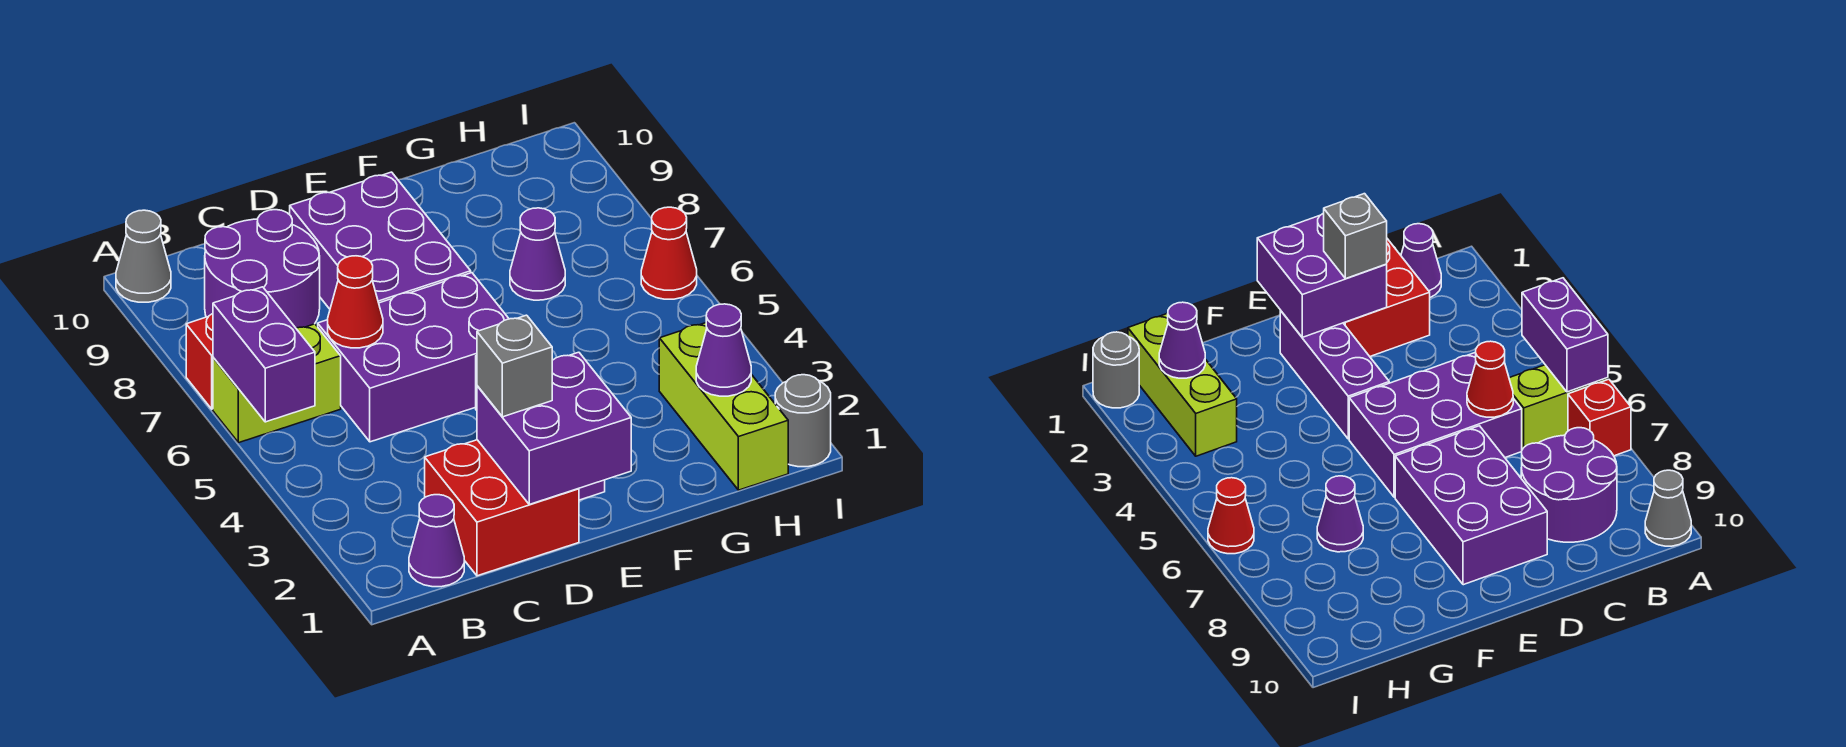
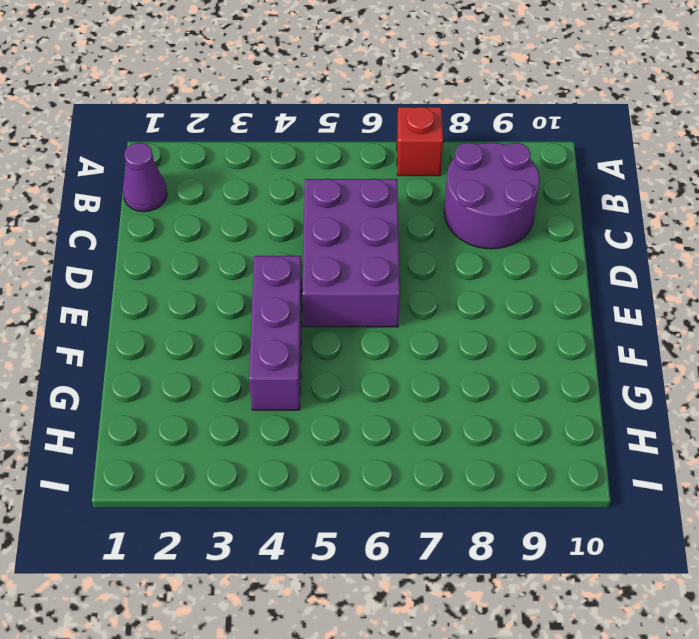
purple 1x3 brick [249,256,302,410] -> purple 1x3 brick turned to [1280,311,1389,439]
none -> lime 1x2 brick [213,324,341,443]
none -> grey 1x1 cone [116,210,171,302]
none -> red 2x2 brick [425,440,579,576]

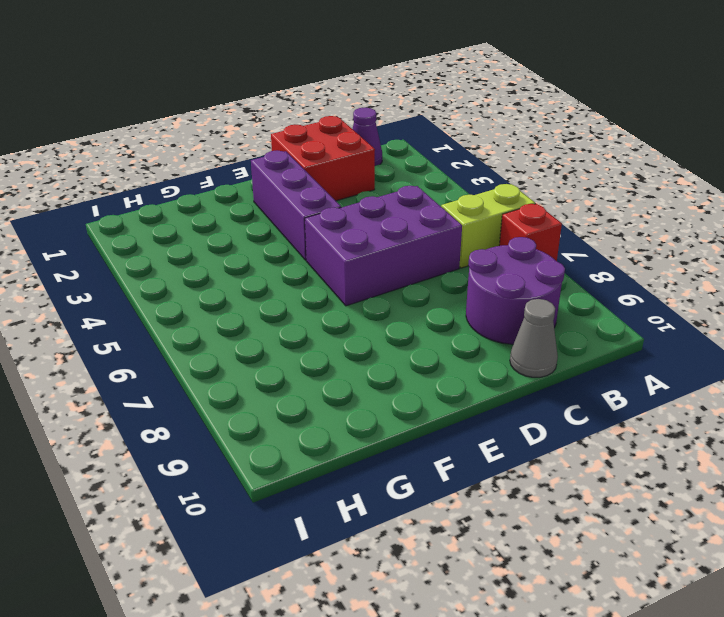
grey 1x1 cone [510,299,558,377] -> grey 1x1 cone moved to [116,210,171,302]
none -> purple 2x3 brick [290,172,471,309]
none -> purple 1x1 cone [510,208,565,300]
none -> lime 1x3 brick [659,323,788,490]

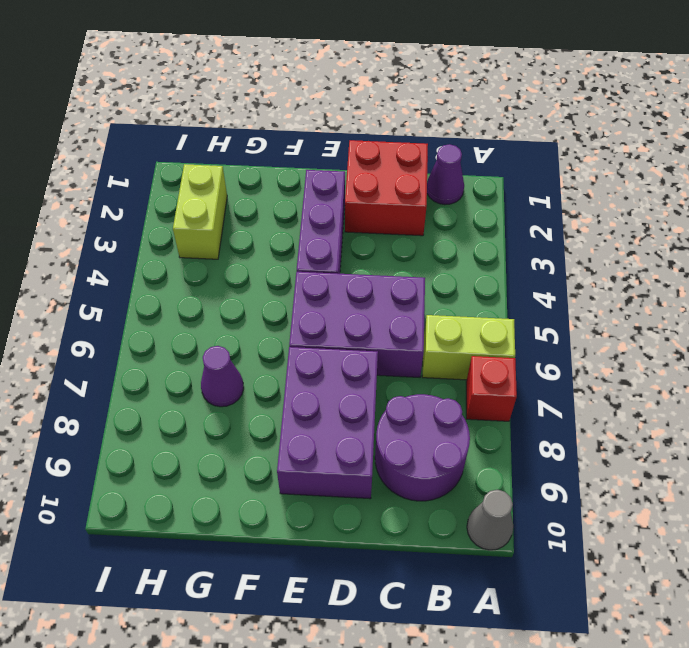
lime 1x2 brick [173,164,227,259] -> lime 1x3 brick [659,323,788,490]
none -> grey 1x1 round brick [775,375,831,467]
none -> red 1x1 cone [641,207,697,299]
none -> purple 1x2 brick [213,287,315,422]

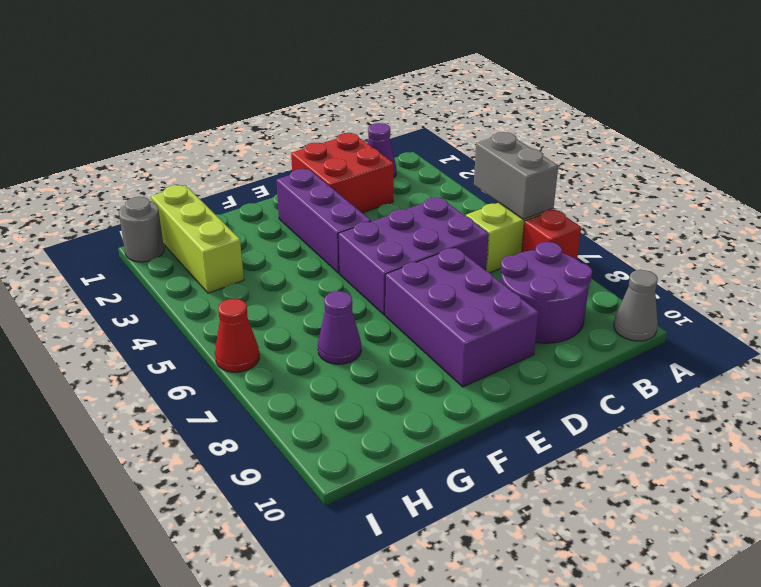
grey 1x2 brick [474,132,558,220] -> purple 1x2 brick [213,287,315,422]
none -> red 1x1 cone [328,256,383,348]
none -> purple 2x2 brick [477,352,631,504]
none -> purple 1x1 cone [696,304,751,396]

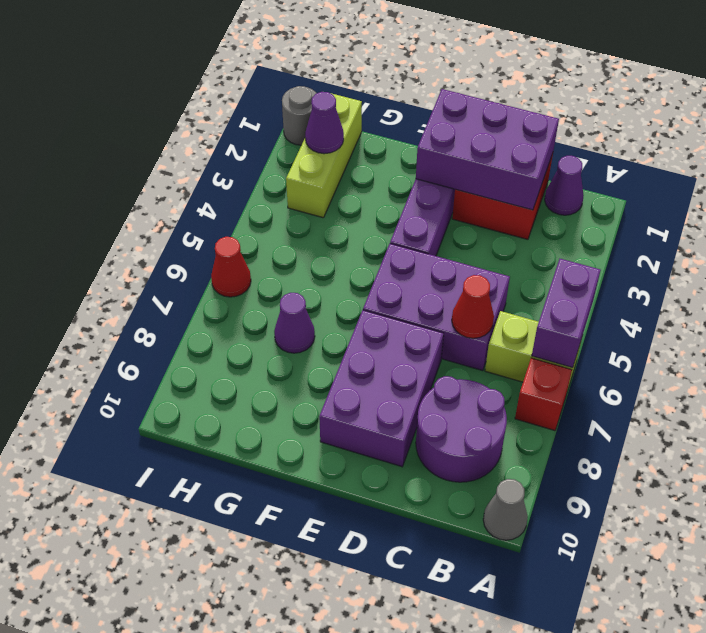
purple 2x3 brick [416,89,559,210] -> purple 2x2 brick [477,352,631,504]
none -> grey 1x1 brick [477,315,552,417]

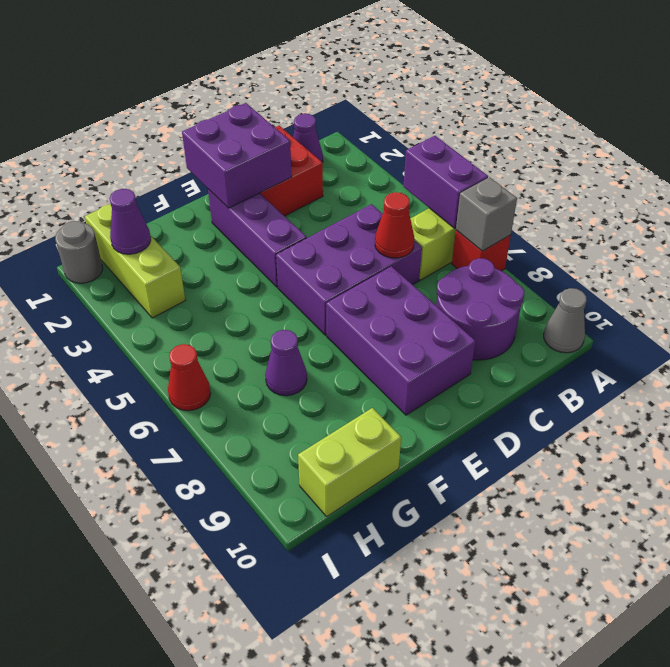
grey 1x1 brick [456,177,517,251] -> grey 1x1 brick moved to [477,315,552,417]
lime 1x2 brick [298,408,401,516] -> none

